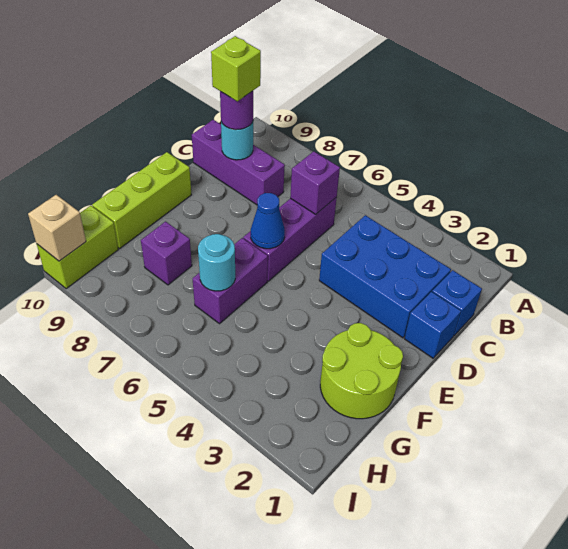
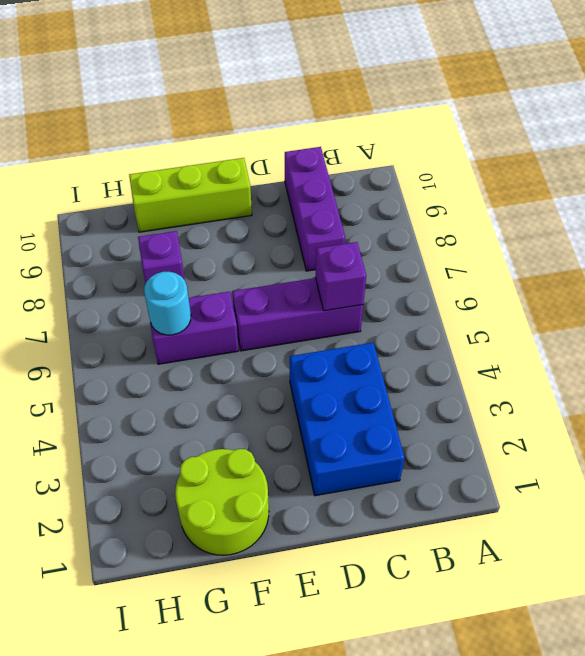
none -> blue 1x1 brick [432,270,482,336]
none -> blue 1x1 brick [404,292,461,358]
none -> lime 1x2 brick [37,206,118,289]

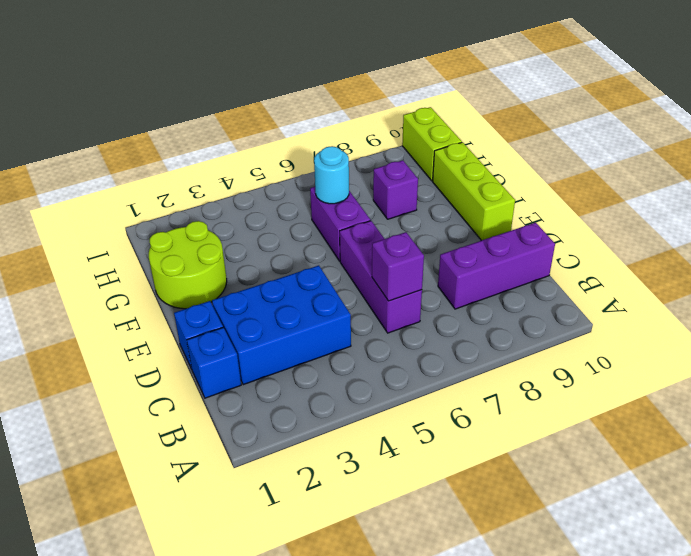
none -> cyan 1x1 round brick [221,122,253,160]
none -> blue 1x1 cone [251,193,285,249]
none -> tan 1x1 brick [28,195,86,261]

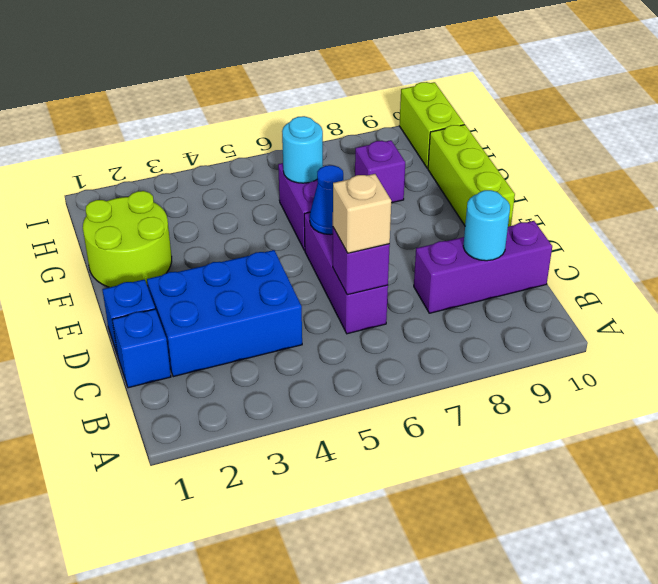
tan 1x1 brick [333,174,391,253] -> tan 1x1 brick moved to [28,195,86,261]
none -> purple 1x1 round brick [220,91,253,130]
none -> lime 1x1 brick [211,36,261,101]

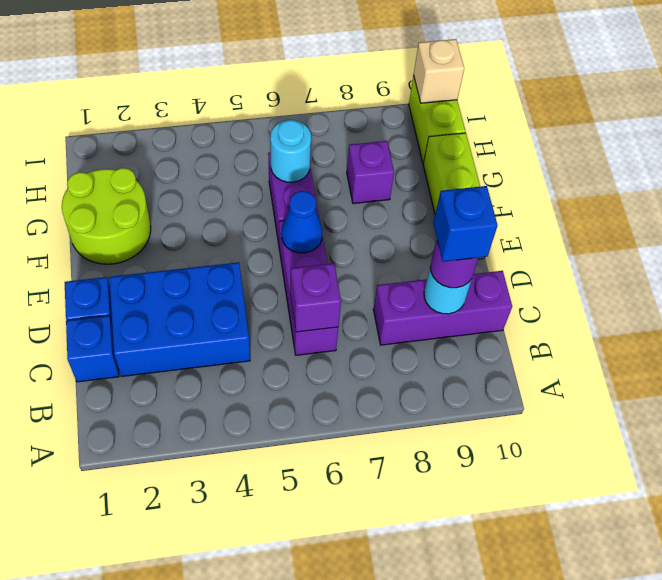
blue 1x1 brick [433,186,498,262] -> lime 1x1 brick [211,36,261,101]

